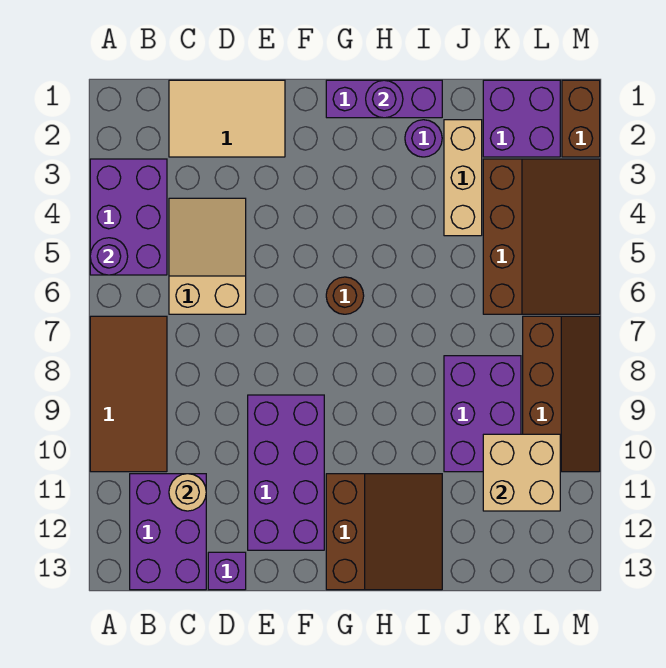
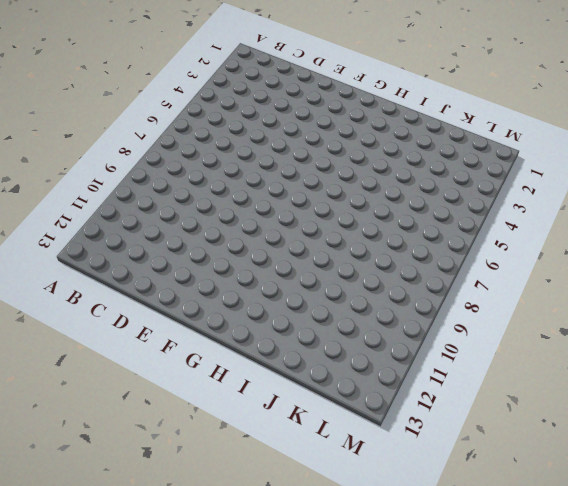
none -> purple 2x3 brick [90,159,167,275]
none -> brown 2x4 tile [90,316,167,472]
none -> purple 2x3 brick [130,474,206,590]

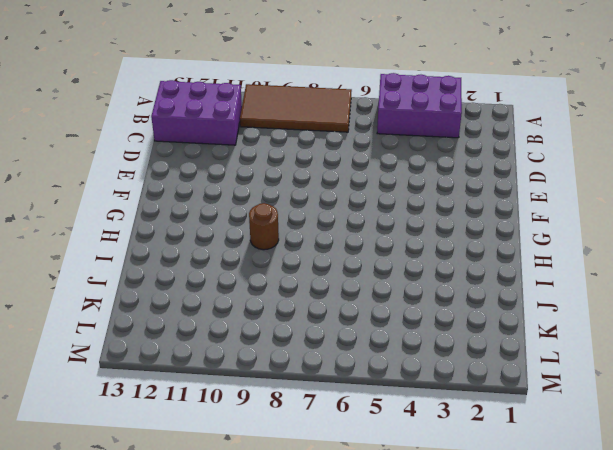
brown 1x1 round brick [249,203,279,250] -> brown 1x1 round brick moved to [326,277,364,314]
none -> tan 2x3 tile [169,80,285,157]
none -> tan 2x3 slope [169,198,246,314]
none -> purple 1x1 brick [208,552,246,590]

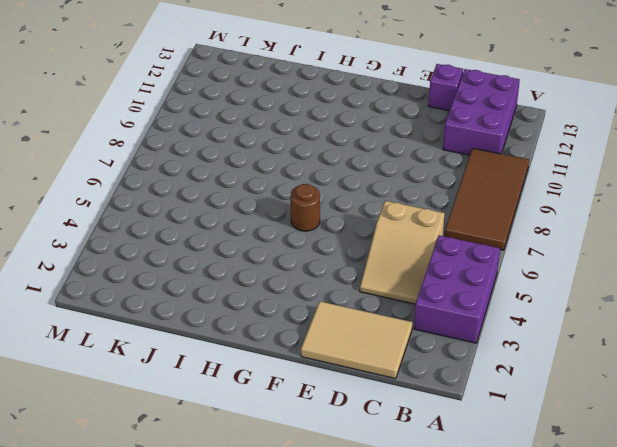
none -> purple 2x4 brick [248,395,324,550]
none -> purple 1x3 brick [326,80,442,118]
none -> brown 3x3 slope [326,474,442,590]

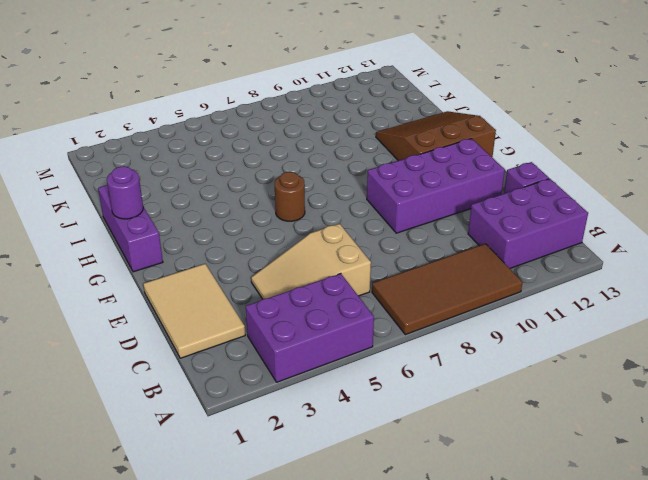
none -> purple 1x1 round brick [405,120,442,157]
none -> tan 1x3 brick [444,120,482,236]
none -> purple 2x3 brick [444,356,521,472]

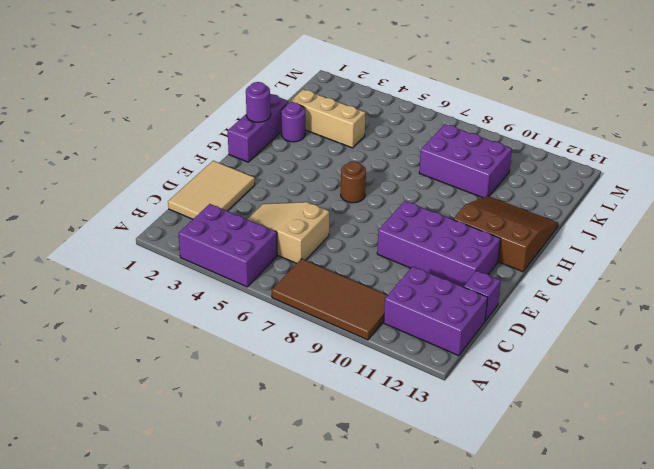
none -> purple 2x2 brick [483,80,560,157]
none -> brown 3x4 slope [483,159,600,314]
none -> brown 2x4 slope [523,316,600,472]

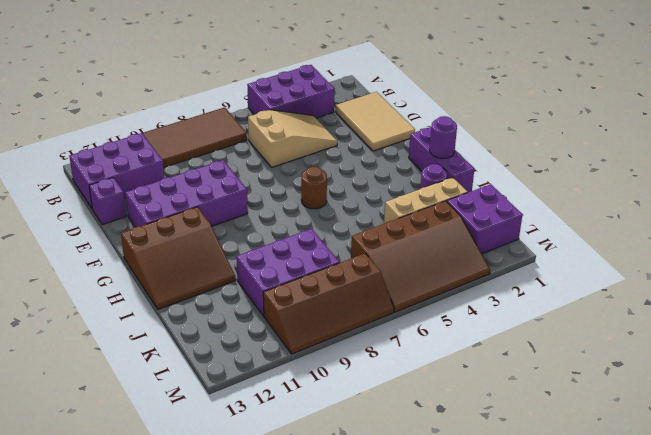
none -> brown 1x2 brick [562,80,600,157]
none -> purple 1x1 round brick [90,238,128,275]
none -> tan 1x1 round brick [169,474,206,511]

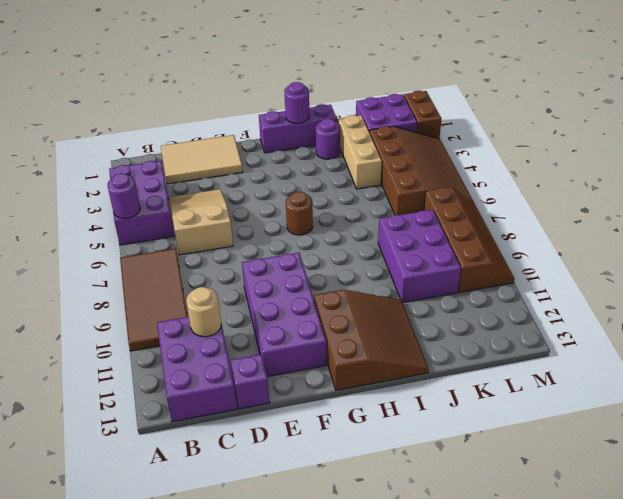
none -> tan 2x2 brick [483,434,560,511]

